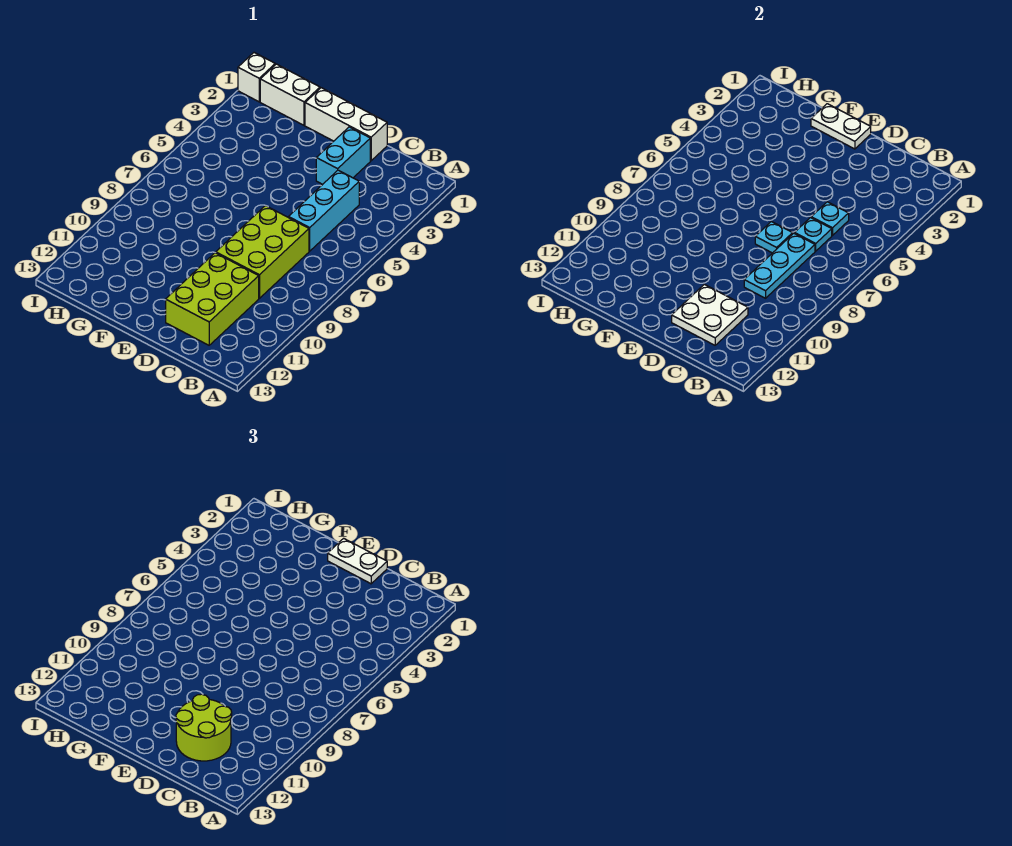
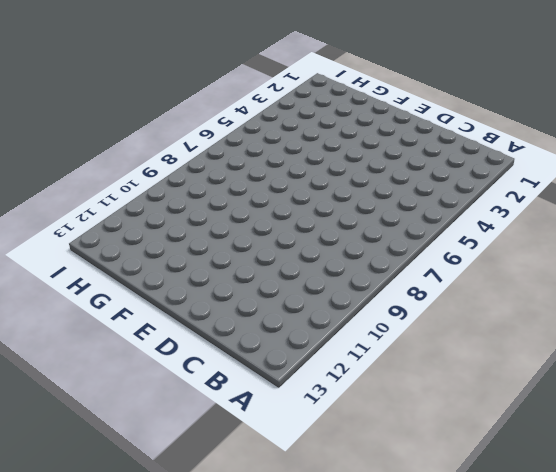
none -> cyan 1x3 brick [288,170,359,251]
none -> lime 2x3 brick [216,206,309,298]
none -> lime 2x3 brick [166,253,259,345]

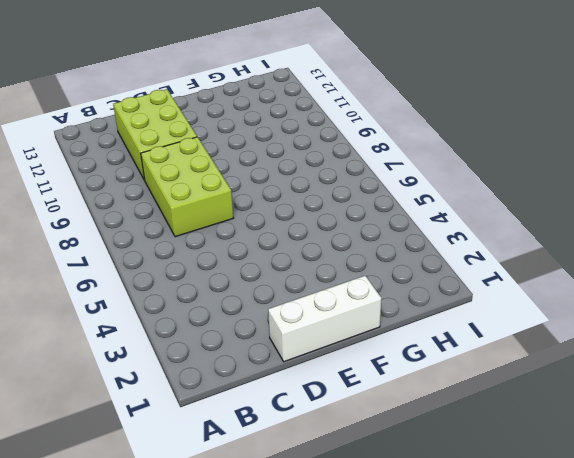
none -> cyan 1x3 brick [288,170,359,251]
none -> cyan 1x2 brick [316,127,370,184]
none -> white 1x2 brick [260,64,320,125]

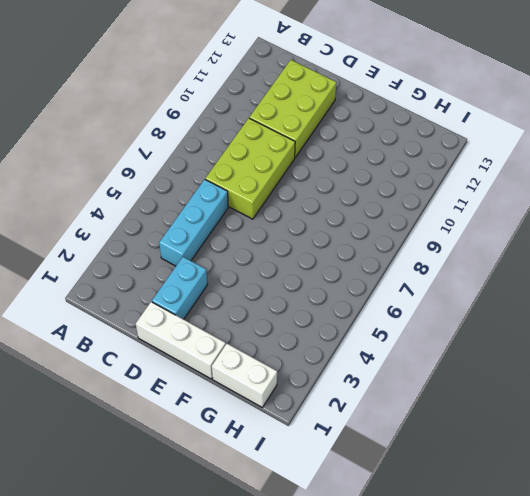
none -> white 1x1 brick [238,53,275,102]
none -> cyan 1x1 plate [811,202,849,235]
none -> cyan 1x1 plate [794,218,832,251]

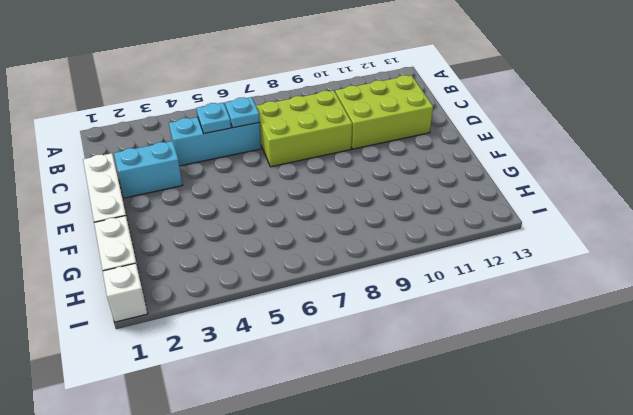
none -> cyan 1x3 plate [744,233,815,298]
none -> white 2x2 plate [672,284,748,345]
none -> cyan 1x1 plate [755,222,793,253]

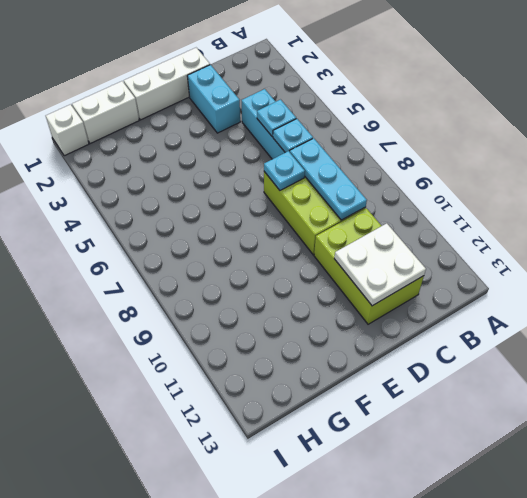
none -> white 1x2 plate [811,104,871,149]
none -> lime 2x2 round brick [176,694,232,761]
none -> white 1x2 plate [328,538,387,584]

